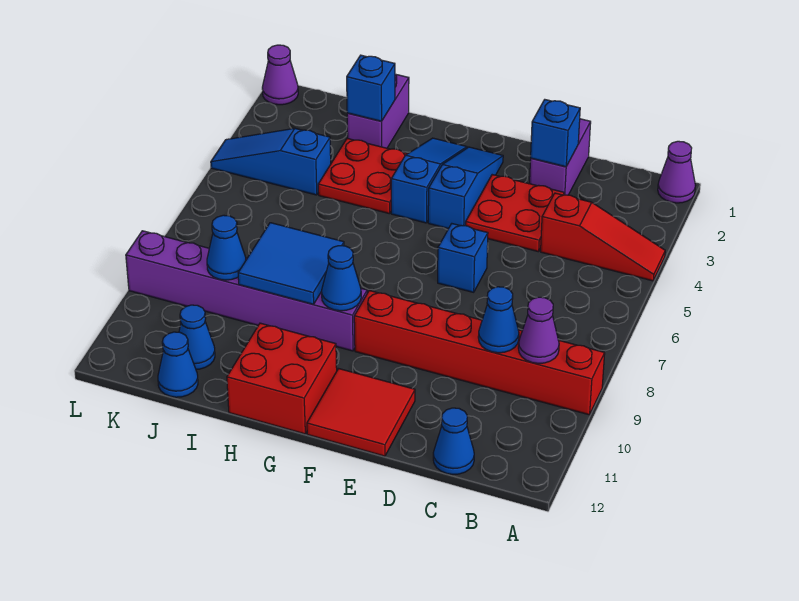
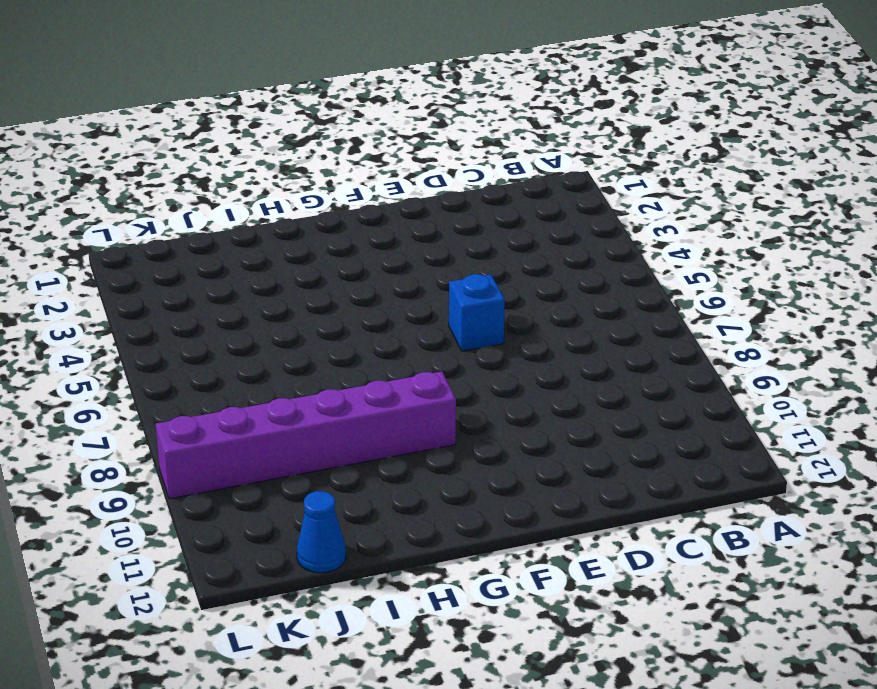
none -> purple 1x1 cone [658,141,695,203]
none -> red 1x3 slope [541,193,665,281]
none -> red 1x6 brick [354,291,605,415]

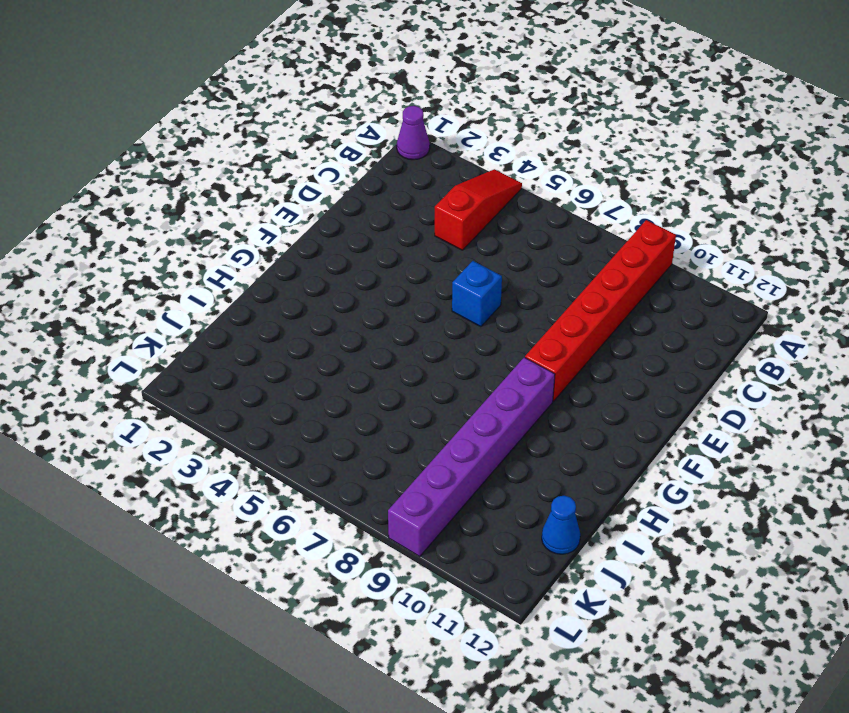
none -> blue 1x1 cone [433,408,474,475]
none -> purple 1x2 brick [530,119,591,195]
none -> red 2x2 plate [466,175,564,252]

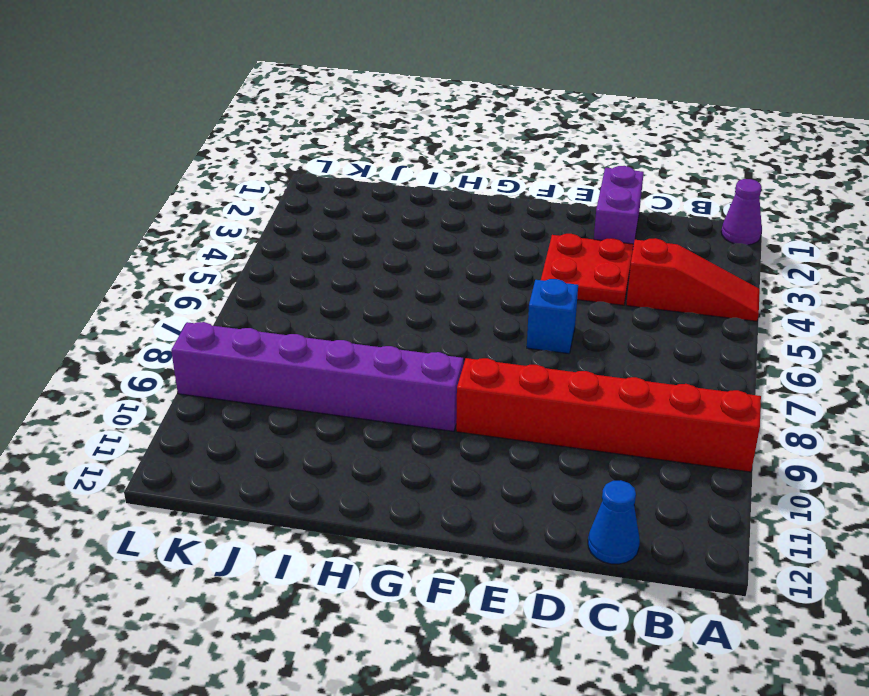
none -> red 2x2 tile [307,369,415,456]
none -> blue 1x3 slope [428,147,503,229]
none -> blue 1x3 slope [391,138,467,223]

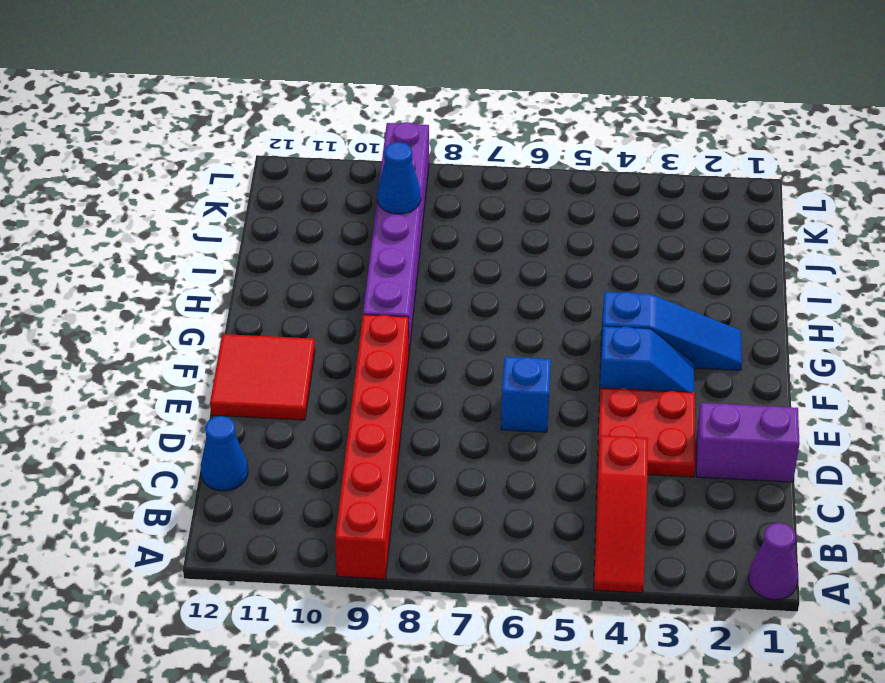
blue 1x2 slope [600,326,694,393] -> blue 1x3 slope [428,147,503,229]
none -> red 2x2 brick [227,323,337,434]
none -> red 2x2 plate [318,138,408,214]
none -> purple 1x2 brick [347,74,409,148]

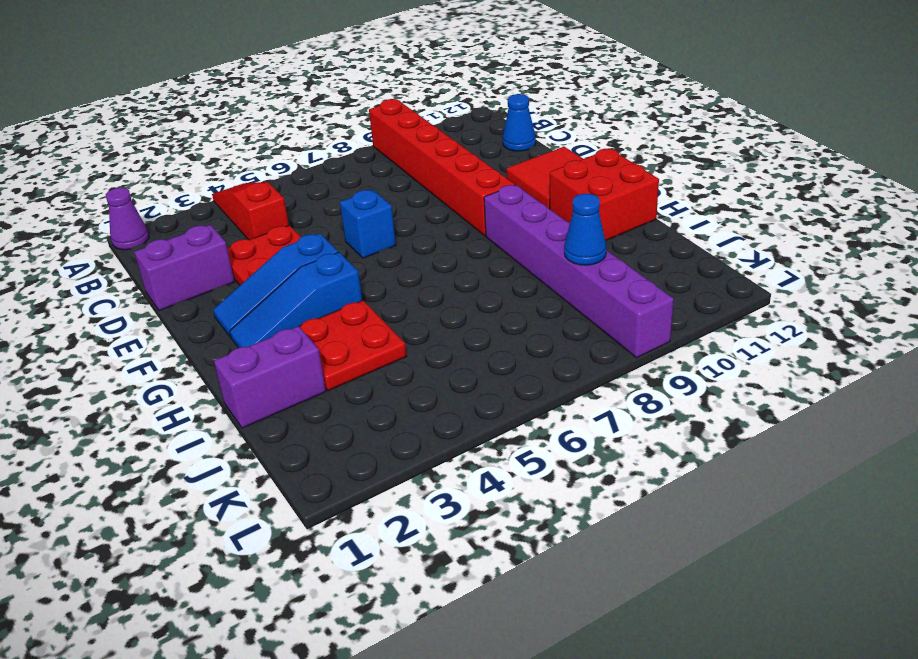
none -> blue 1x3 slope [211,128,331,195]
none -> blue 1x1 cone [179,305,215,370]
none -> blue 1x1 cone [158,332,198,397]

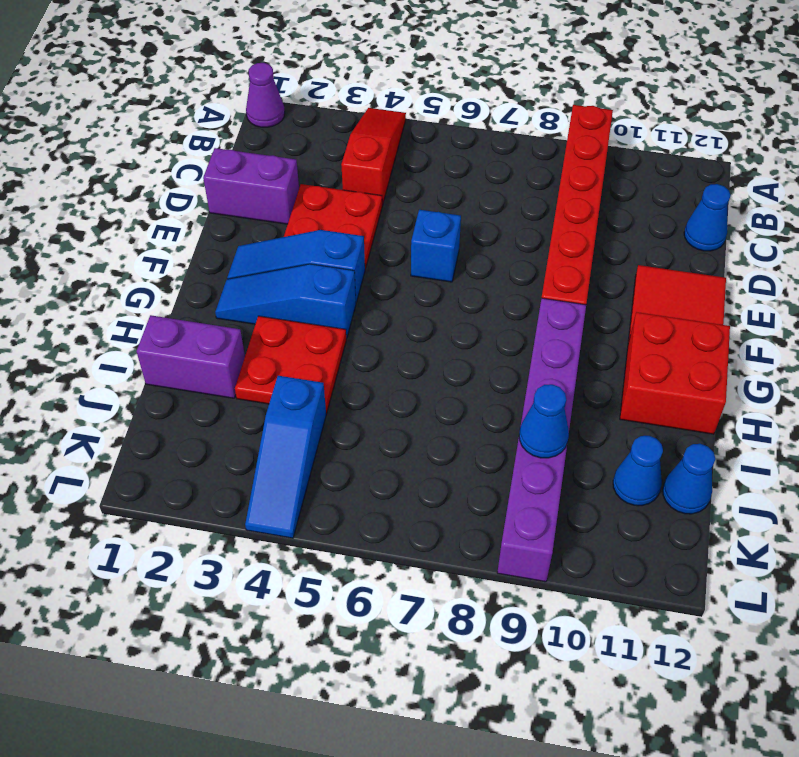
none -> purple 1x1 cone [262,45,298,105]
none -> purple 1x1 cone [518,297,559,364]
none -> blue 1x1 cone [478,287,519,353]

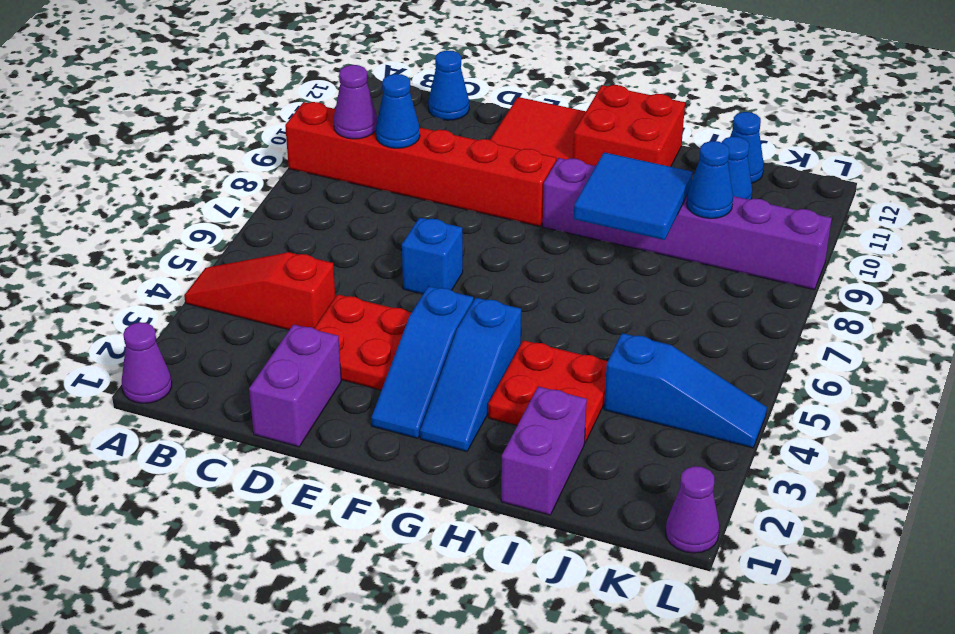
none -> blue 1x1 brick [531,100,580,167]
none -> blue 1x1 cone [322,246,361,311]
none -> blue 1x1 brick [347,55,395,121]

